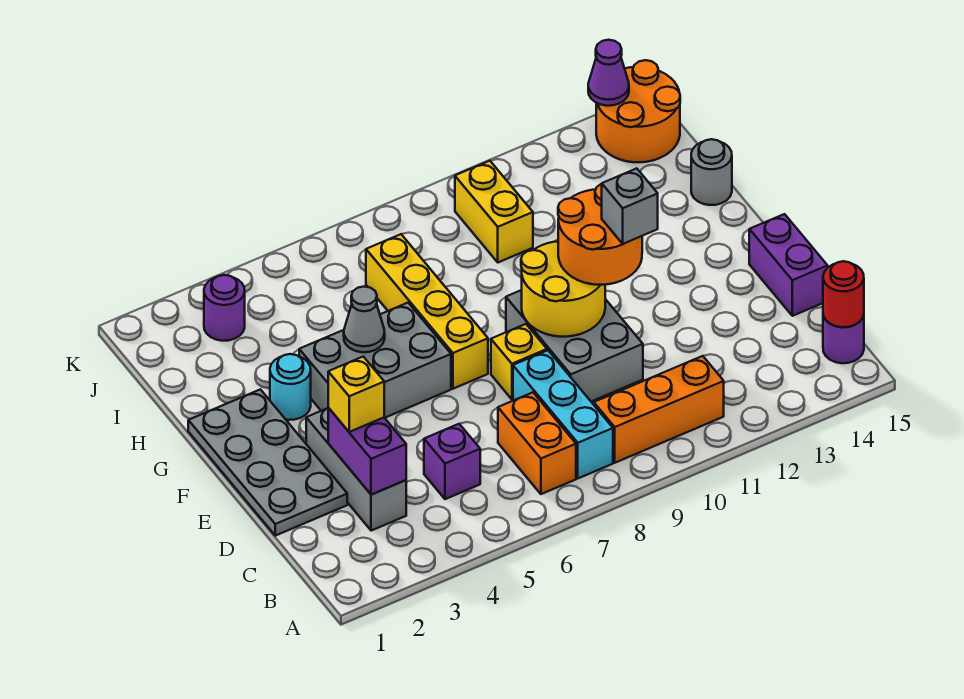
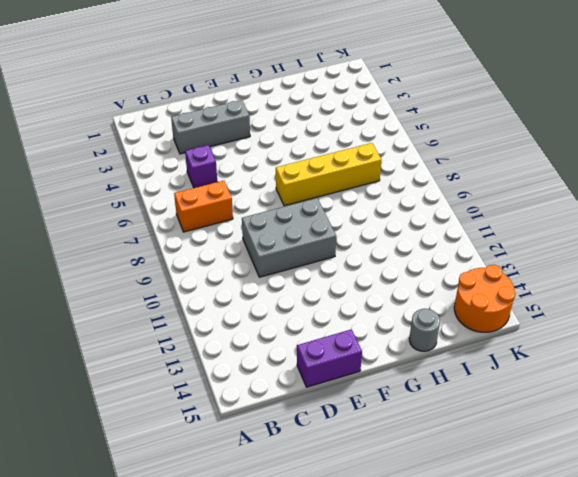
none -> cyan 1x3 brick [513,350,613,478]
none -> orange 1x3 brick [594,356,724,463]
none -> purple 1x1 round brick [823,315,864,363]

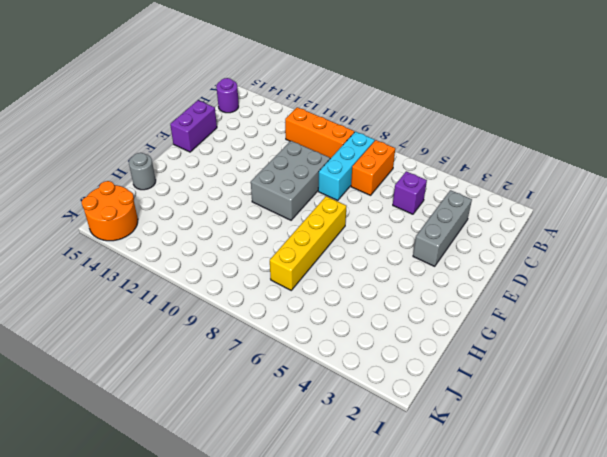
none -> grey 2x4 plate [188,389,347,536]
none -> yellow 1x1 brick [491,324,547,399]
none -> grey 2x3 brick [299,303,451,418]

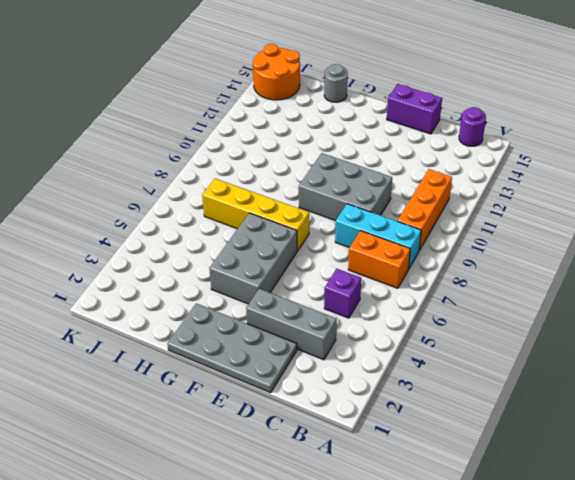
none -> yellow 1x1 brick [491,324,547,399]
none -> cyan 1x1 round brick [270,354,311,420]
none -> yellow 1x2 brick [455,161,533,262]

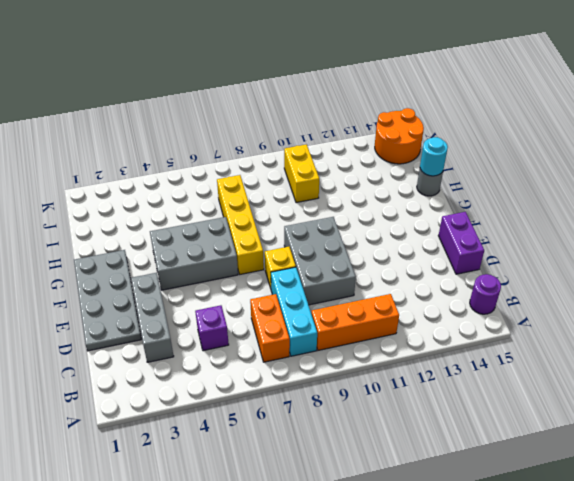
cyan 1x1 round brick [420,137,448,176] -> cyan 1x1 round brick moved to [270,354,311,420]
none -> purple 1x1 round brick [204,275,245,341]
none -> red 1x1 round brick [823,261,864,327]
none -> purple 1x2 brick [328,408,406,495]

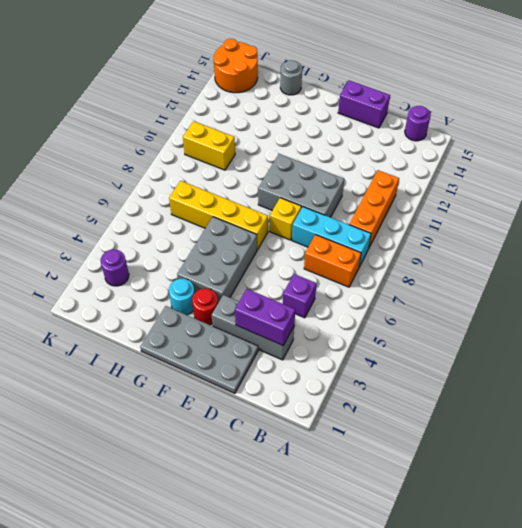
red 1x1 round brick [192,289,218,325] -> red 1x1 round brick moved to [823,261,864,327]
none -> yellow 2x2 round brick [521,241,605,337]
none -> grey 1x1 cone [344,287,385,352]
none -> purple 1x1 cone [588,40,629,106]

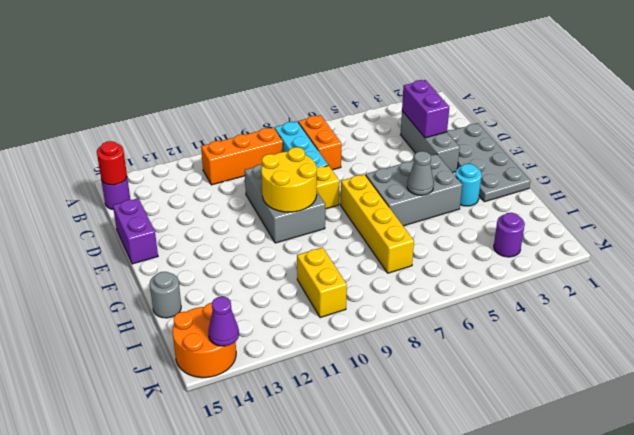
none -> purple 1x1 brick [424,424,480,499]
none -> yellow 1x1 brick [328,357,384,432]
none -> orange 2x2 round brick [558,184,642,285]

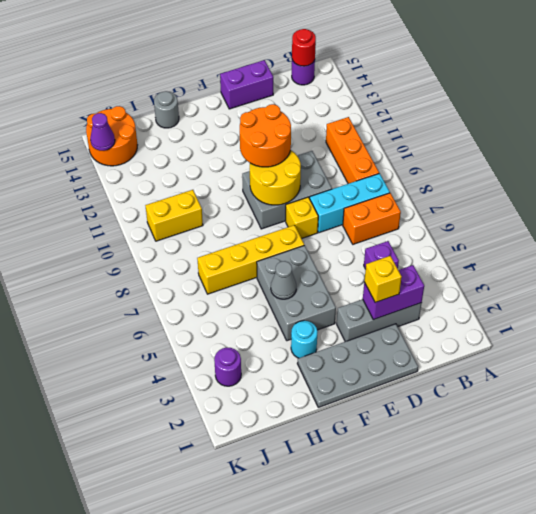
none -> grey 1x1 brick [602,168,658,244]

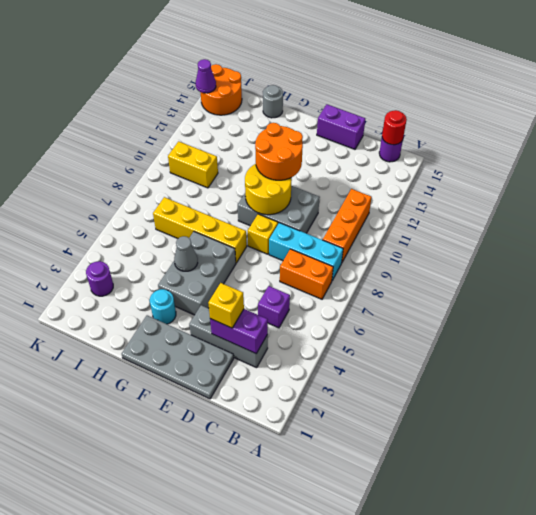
none -> grey 1x1 brick [602,168,658,244]

